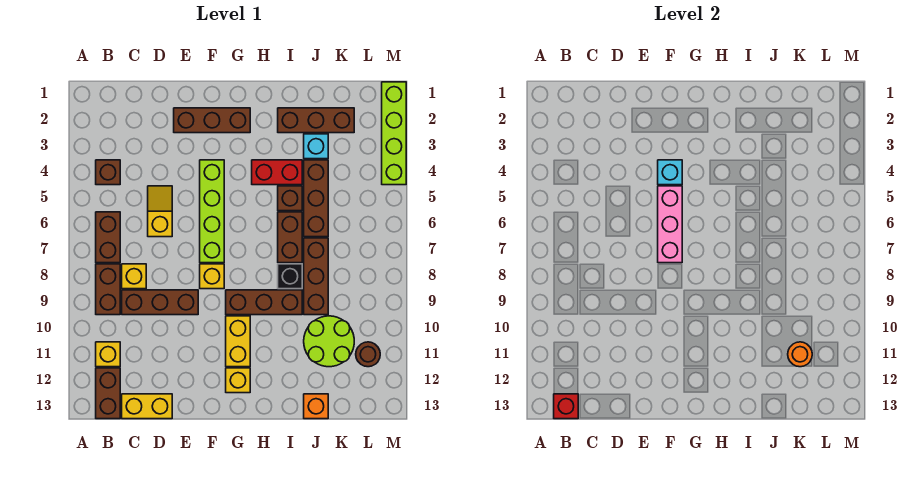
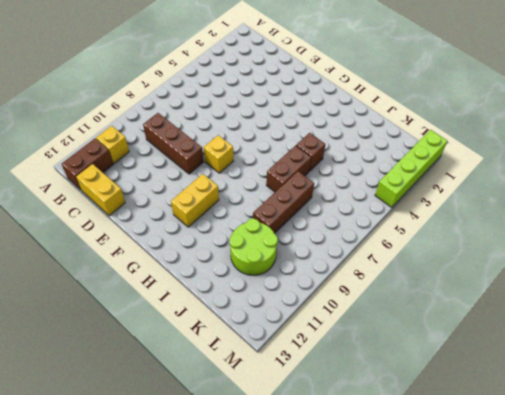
none -> brown 1x1 brick [96,160,120,185]
none -> brown 1x2 brick [96,212,120,263]
none -> brown 1x2 brick [96,264,120,315]
none -> yellow 1x1 brick [122,264,146,289]

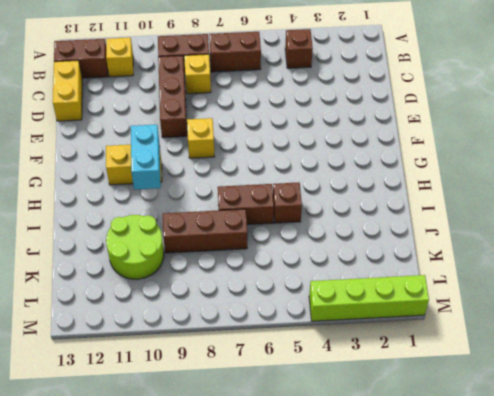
cyan 1x2 brick [131,125,161,189] -> none
none -> yellow 1x2 slope [148,186,172,237]
none -> brown 1x3 brick [174,108,250,133]
none -> lime 1x4 brick [200,160,224,263]
none -> brown 1x3 brick [226,290,302,315]

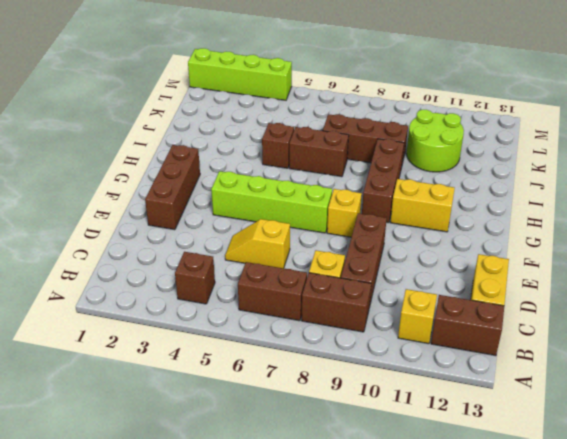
none -> yellow 1x1 brick [226,368,250,393]
none -> red 1x2 brick [252,160,302,185]
none -> brown 1x3 brick [278,108,354,133]
none -> black 1x1 brick [278,264,302,289]

